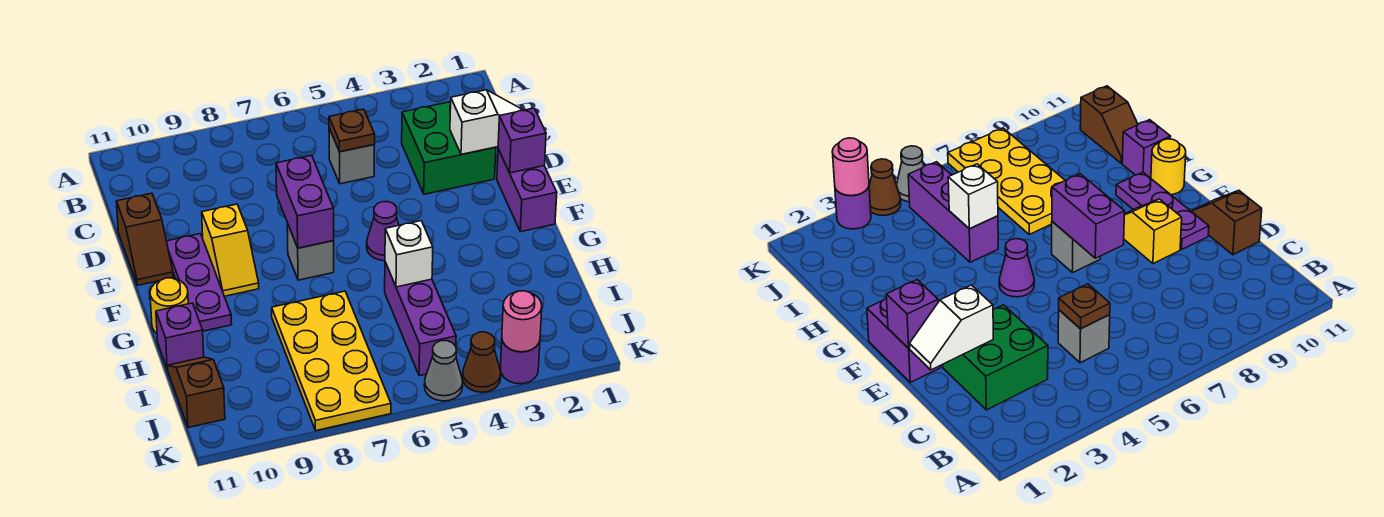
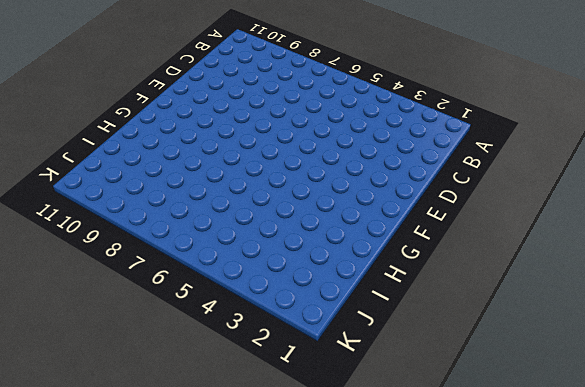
none -> green 2x2 brick [402,102,496,194]
none -> grey 1x1 brick [329,128,374,184]
none -> brown 1x2 slope [116,193,173,286]

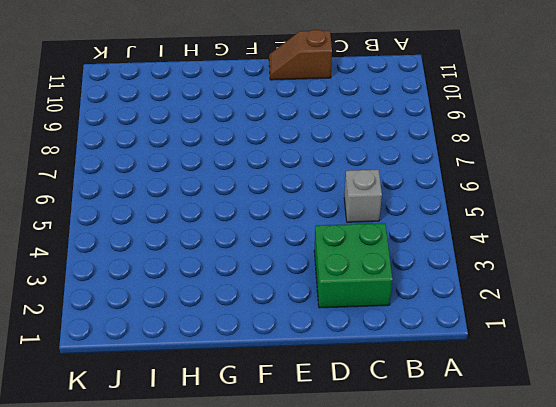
none -> purple 1x2 brick [497,149,557,232]
none -> yellow 1x2 slope [202,204,259,296]
none -> purple 1x3 plate [167,234,232,331]

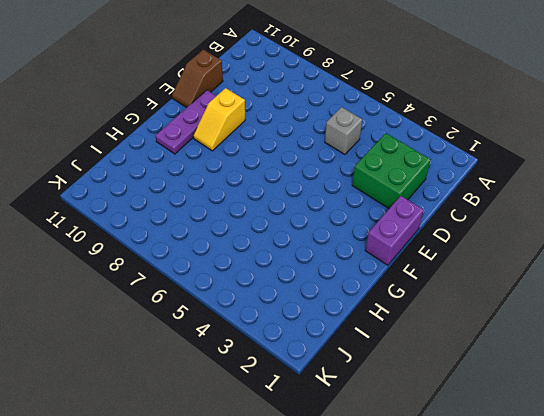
none -> purple 1x1 cone [367,202,399,261]
none -> grey 1x1 brick [287,223,334,280]
none -> yellow 1x1 round brick [150,278,188,333]

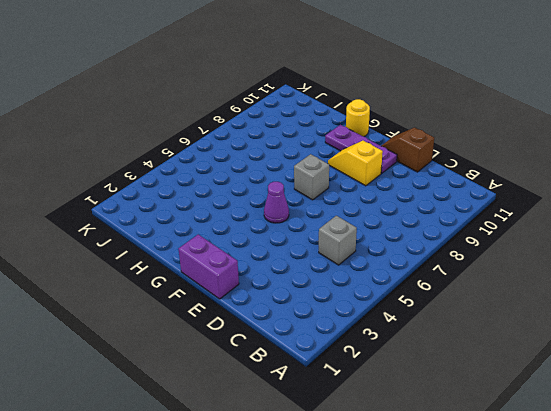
none -> green 2x2 brick [402,102,496,194]
none -> purple 1x3 brick [385,262,456,376]
none -> yellow 2x4 plate [272,291,391,431]

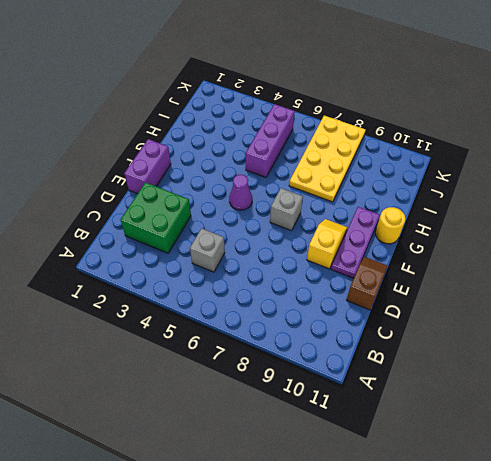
none -> purple 1x1 brick [156,303,204,369]
none -> brown 1x2 slope [167,357,225,428]
none -> purple 1x1 round brick [500,341,540,384]

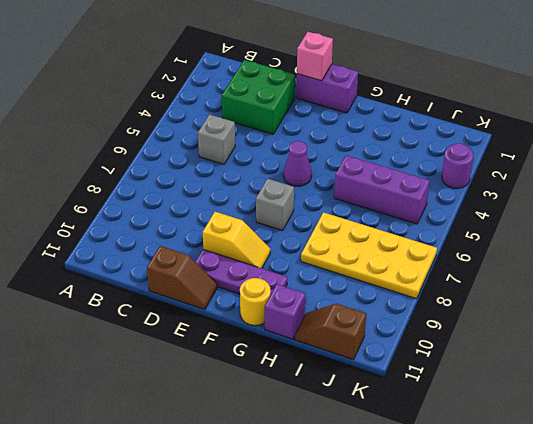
pink 1x1 brick [297,32,333,81] -> purple 1x1 brick [498,108,546,173]
none -> brown 1x1 cone [463,332,501,392]
none -> grey 1x1 cone [424,341,463,401]
none -> brown 1x1 plate [329,109,375,152]

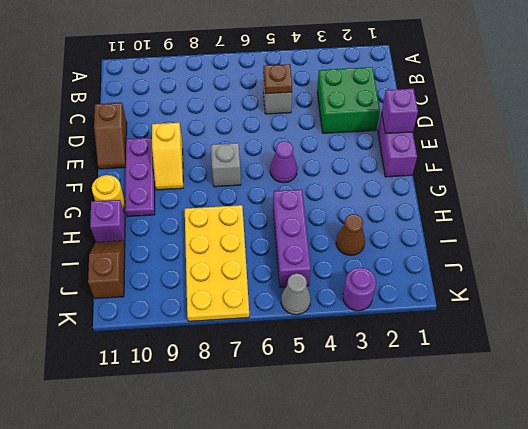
brown 1x1 cone [336,214,365,255] -> brown 1x1 cone moved to [463,332,501,392]
none -> white 1x2 slope [450,90,522,155]
none -> purple 1x2 brick [276,155,334,248]
none -> white 1x1 brick [385,221,433,287]

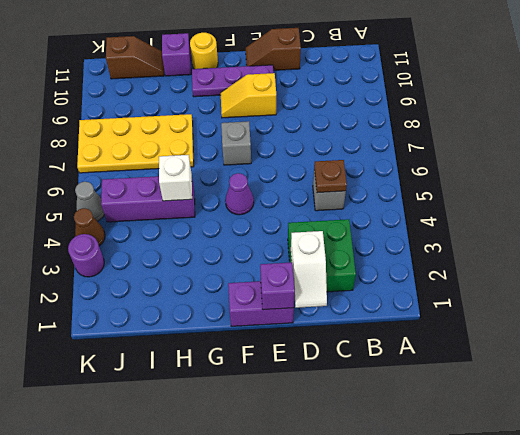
none -> purple 1x2 brick [276,155,334,248]
none -> pink 1x1 round brick [502,291,542,352]

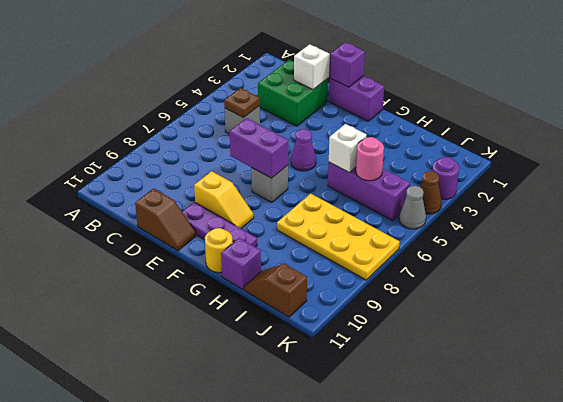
pink 1x1 round brick [356,137,384,181] -> pink 1x1 round brick moved to [502,291,542,352]

